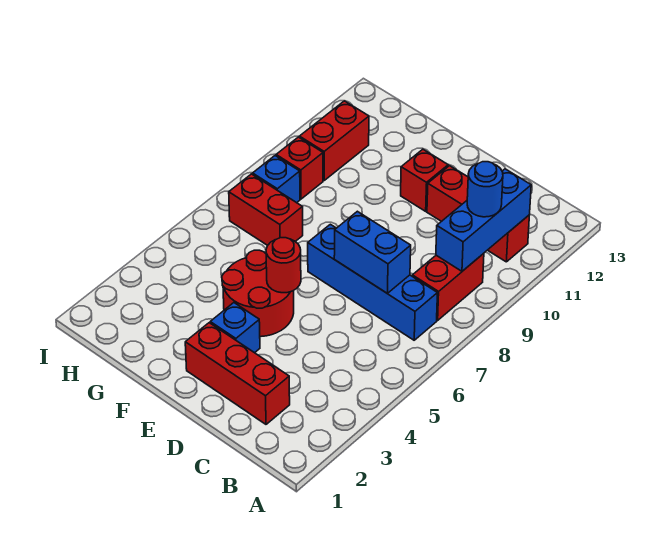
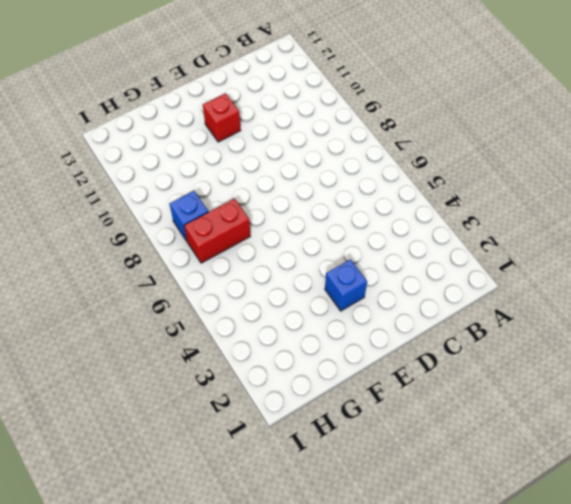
none -> blue 1x4 brick [308,224,437,340]
none -> red 1x2 brick [412,253,484,320]
none -> red 1x3 brick [427,166,529,262]

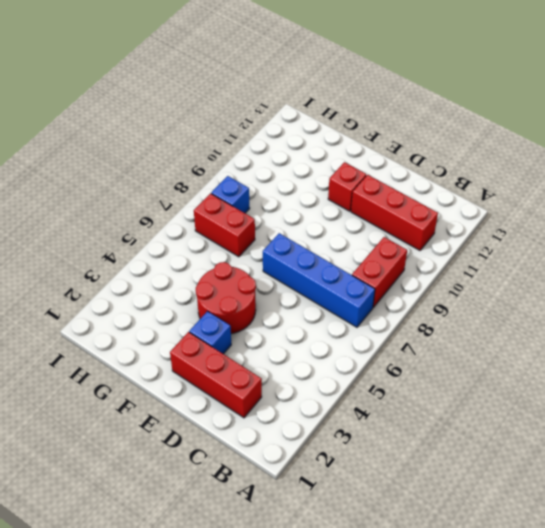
none -> red 1x1 brick [276,137,323,199]
none -> red 1x2 brick [299,101,369,180]
none -> blue 1x3 brick [436,169,531,271]

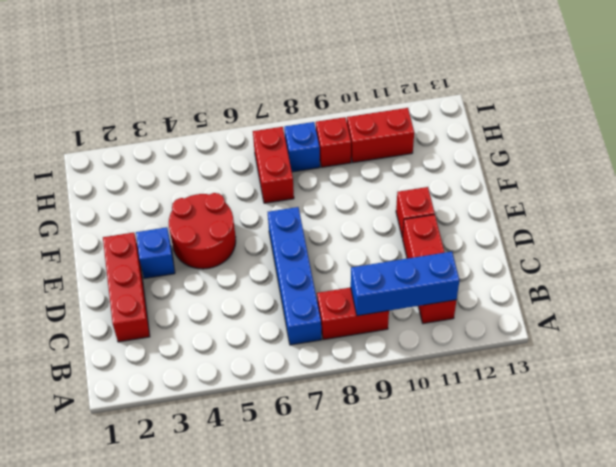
none -> blue 1x2 brick [334,211,411,293]
none -> red 1x1 round brick [266,238,301,293]
none -> blue 1x1 round brick [467,162,503,217]

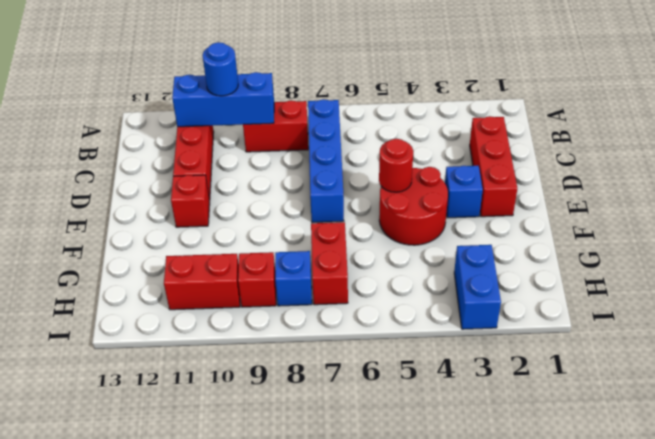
blue 1x2 brick [454,245,501,329] -> blue 1x2 brick moved to [334,211,411,293]

